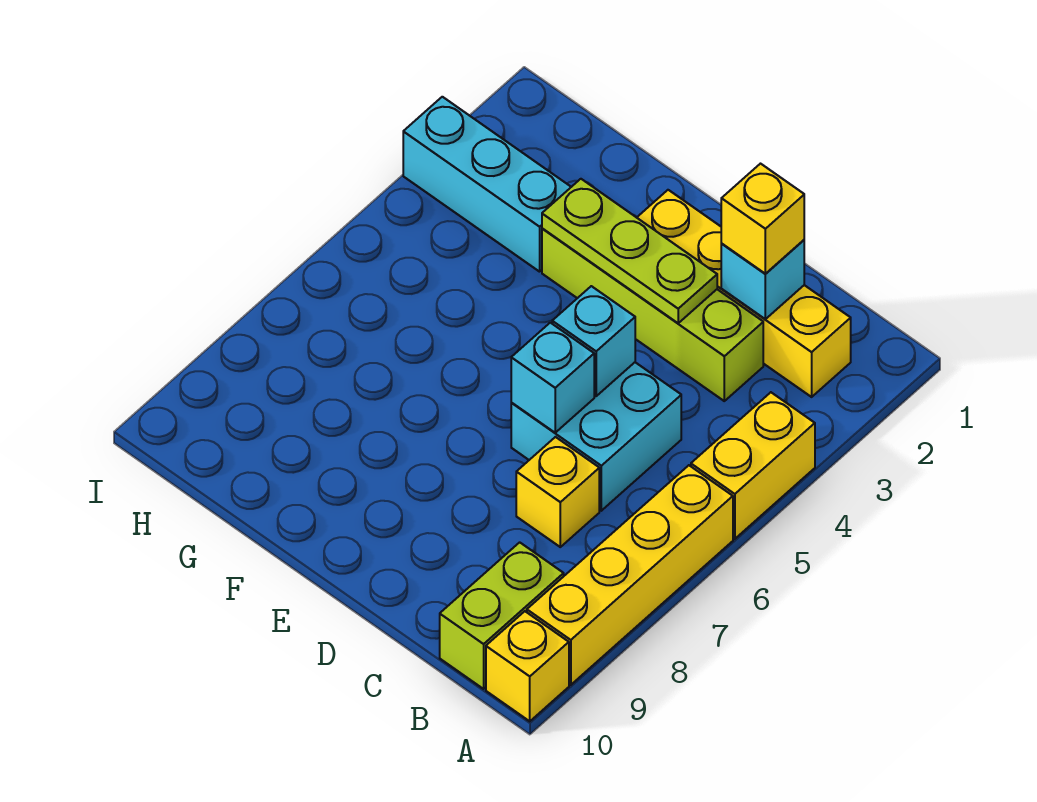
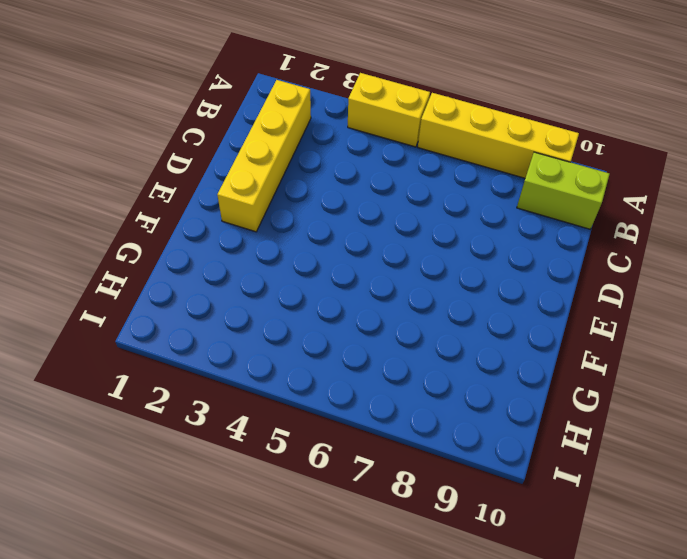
none -> yellow 1x1 brick [486,611,569,721]
none -> lime 1x4 brick [542,228,763,401]
none -> cyan 2x2 brick [511,362,681,511]

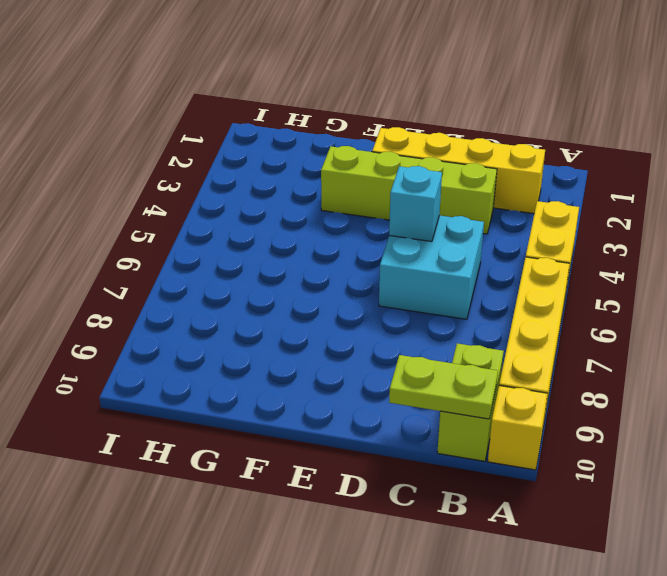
lime 1x2 plate [389,355,498,419] -> none
none -> yellow 1x1 brick [516,437,599,547]
none -> cyan 1x3 brick [403,97,571,272]
none -> cyan 1x1 brick [721,240,804,319]

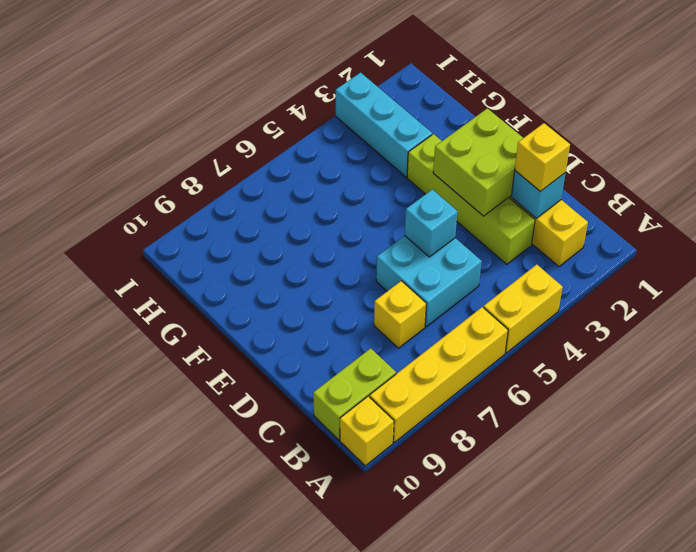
lime 2x2 brick [433,108,523,216] -> lime 1x3 plate [542,179,717,323]
none -> cyan 1x1 brick [511,323,594,433]

